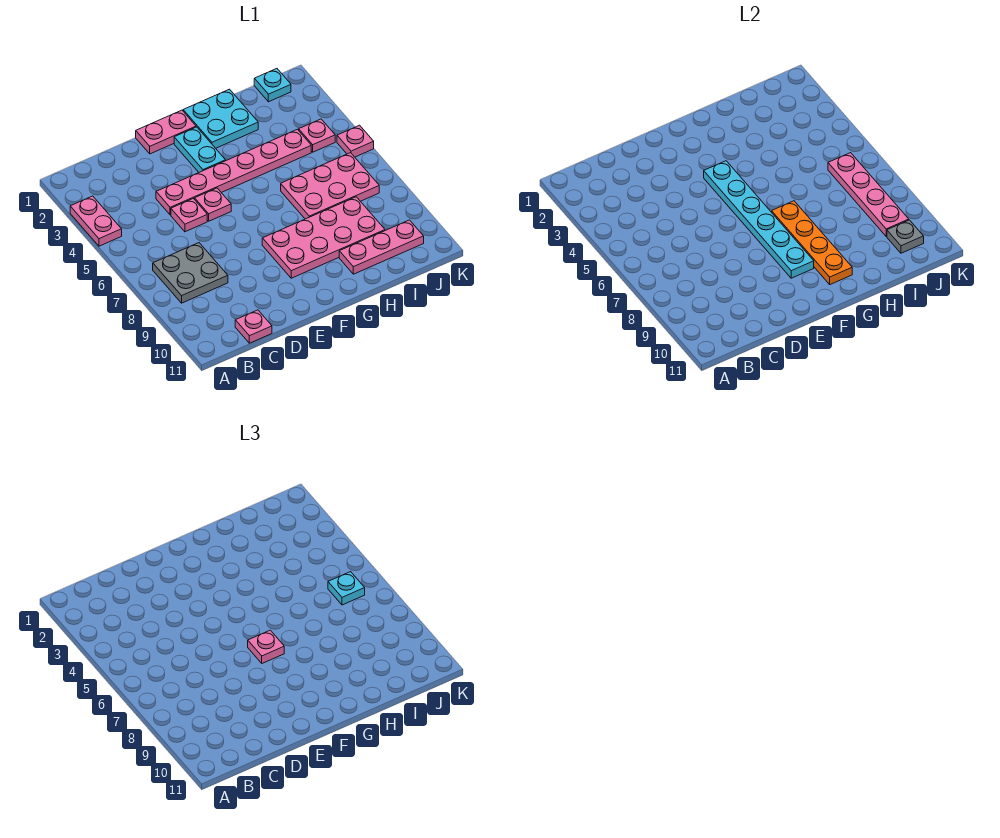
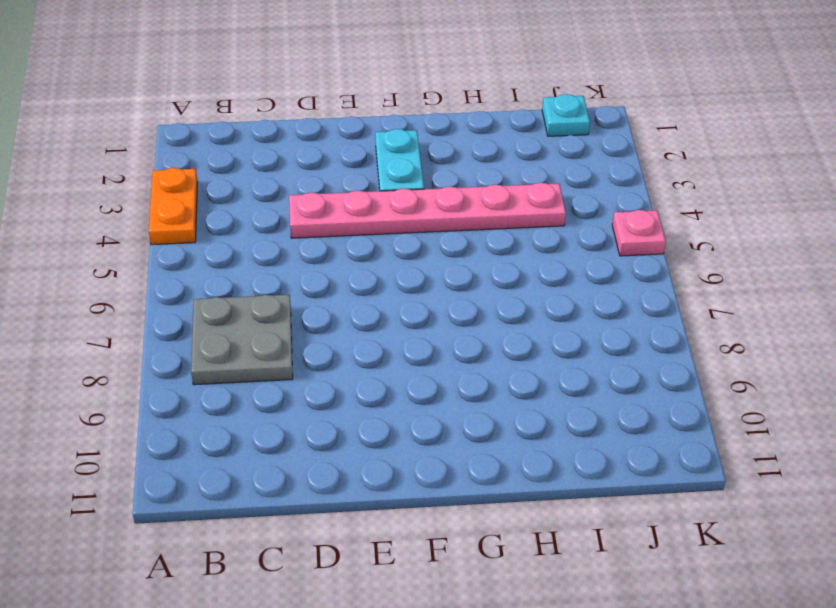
orange 1x2 plate [149,168,198,245] -> pink 1x2 plate [70,196,122,246]
none -> pink 1x1 plate [235,310,272,343]
none -> pink 1x1 plate [171,198,207,232]
none -> pink 1x2 plate [136,110,196,154]

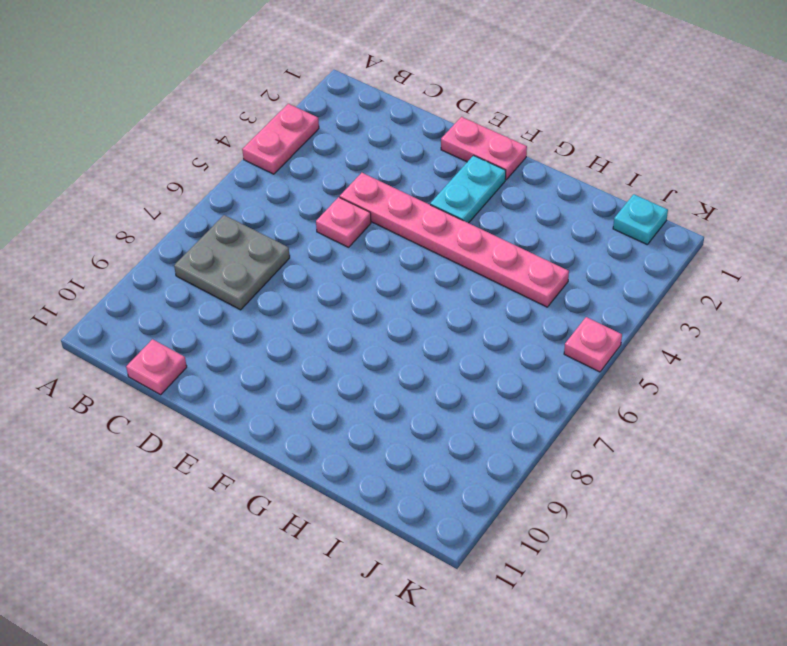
none -> pink 1x1 plate [195,188,231,221]
none -> pink 2x4 plate [262,197,385,278]
none -> cyan 2x2 plate [183,89,258,148]

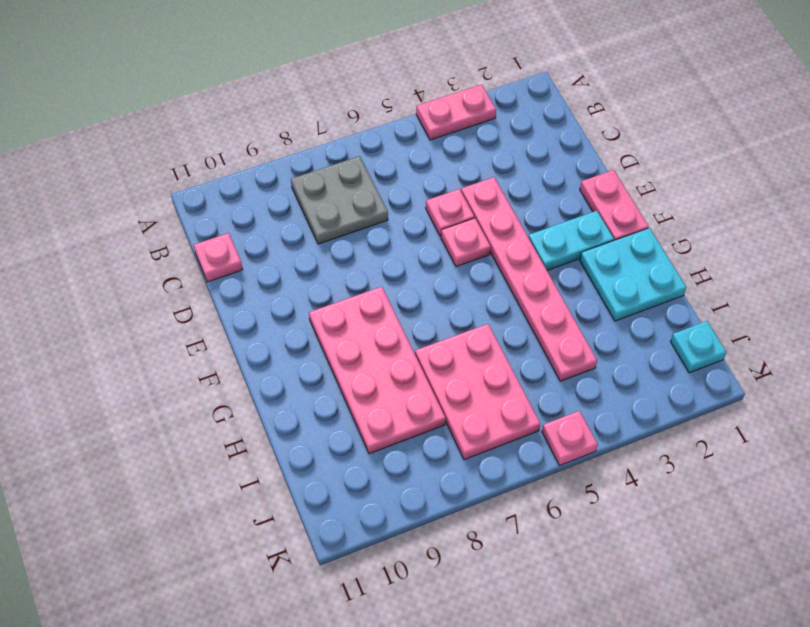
none -> pink 1x3 plate [339,220,424,274]
none -> pink 1x1 plate [299,119,335,152]
none -> cyan 1x6 plate [704,161,814,278]

